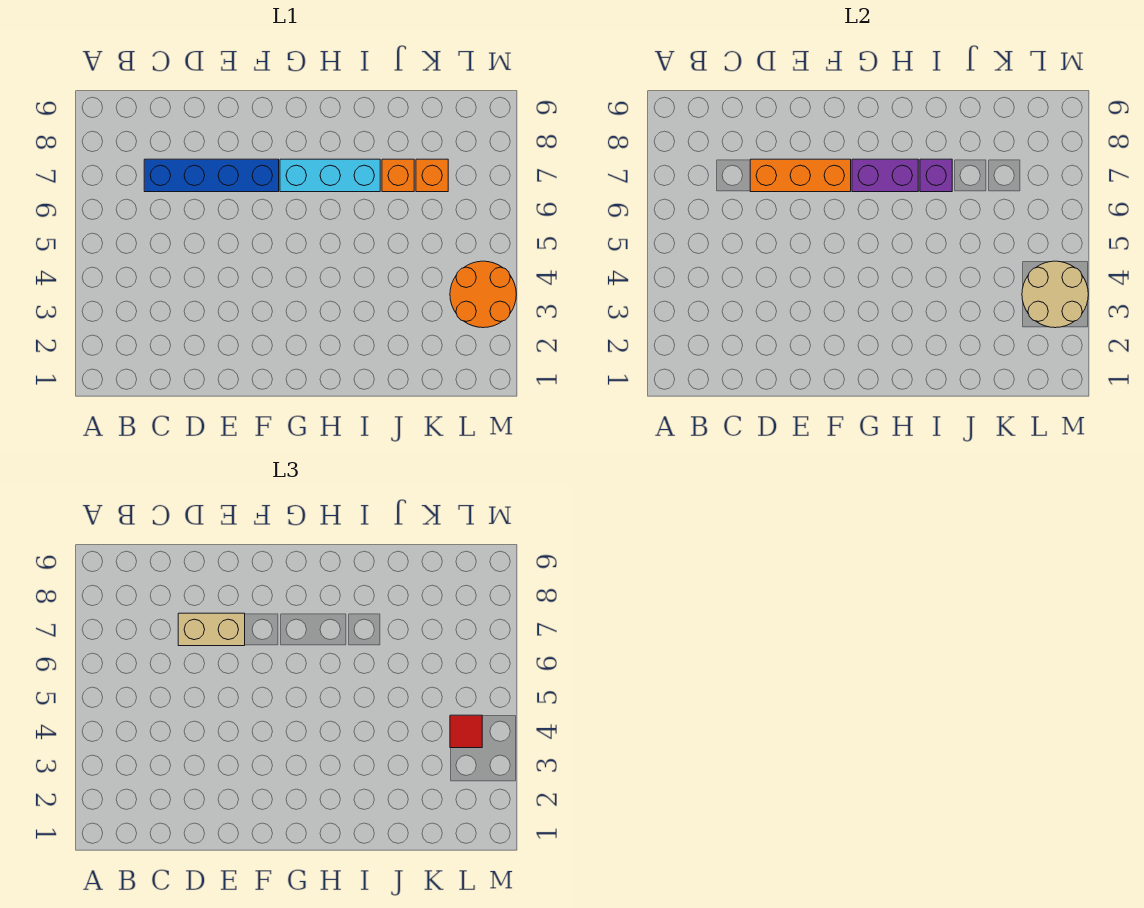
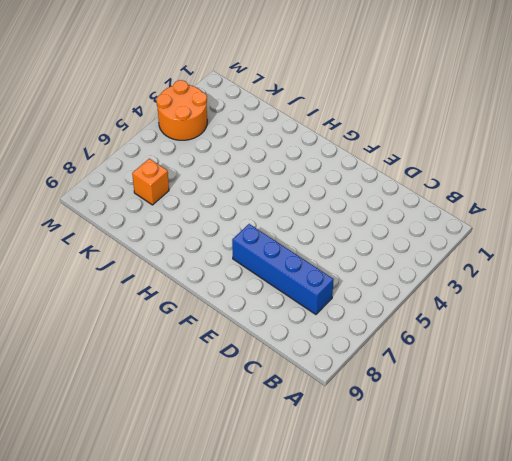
none -> cyan 1x3 brick [280,159,380,192]
none -> orange 1x1 brick [382,159,414,192]

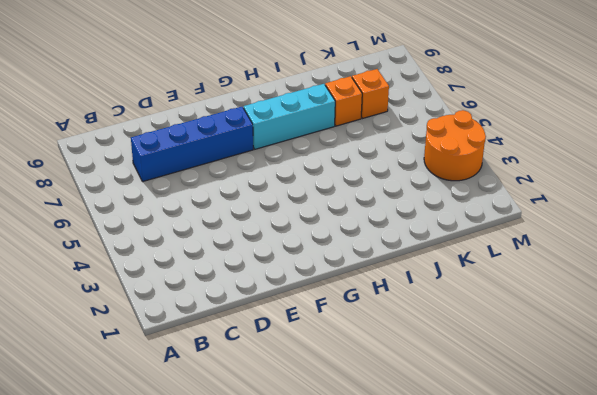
none -> orange 1x3 brick [750,159,851,192]
none -> purple 1x2 brick [852,159,918,192]

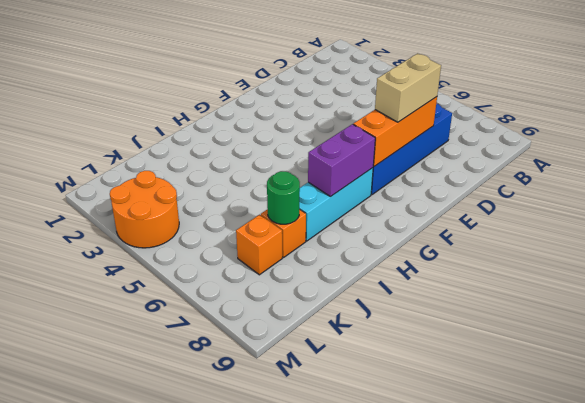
green 1x1 round brick [267,171,300,224] -> none
none -> purple 1x1 brick [920,159,952,192]
none -> tan 2x2 round brick [1022,261,1088,328]

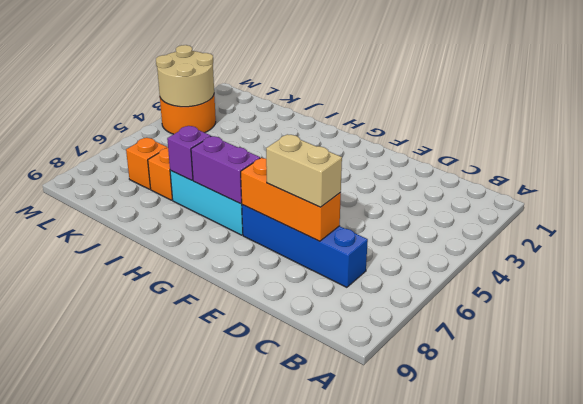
none -> red 1x1 tile [450,715,482,748]

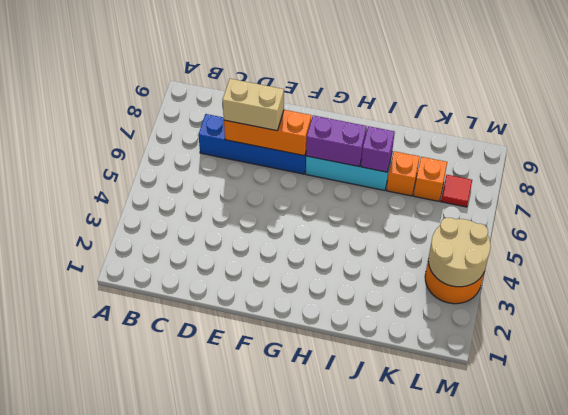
red 1x1 tile [441,175,472,207] -> red 1x1 tile moved to [450,715,482,748]

